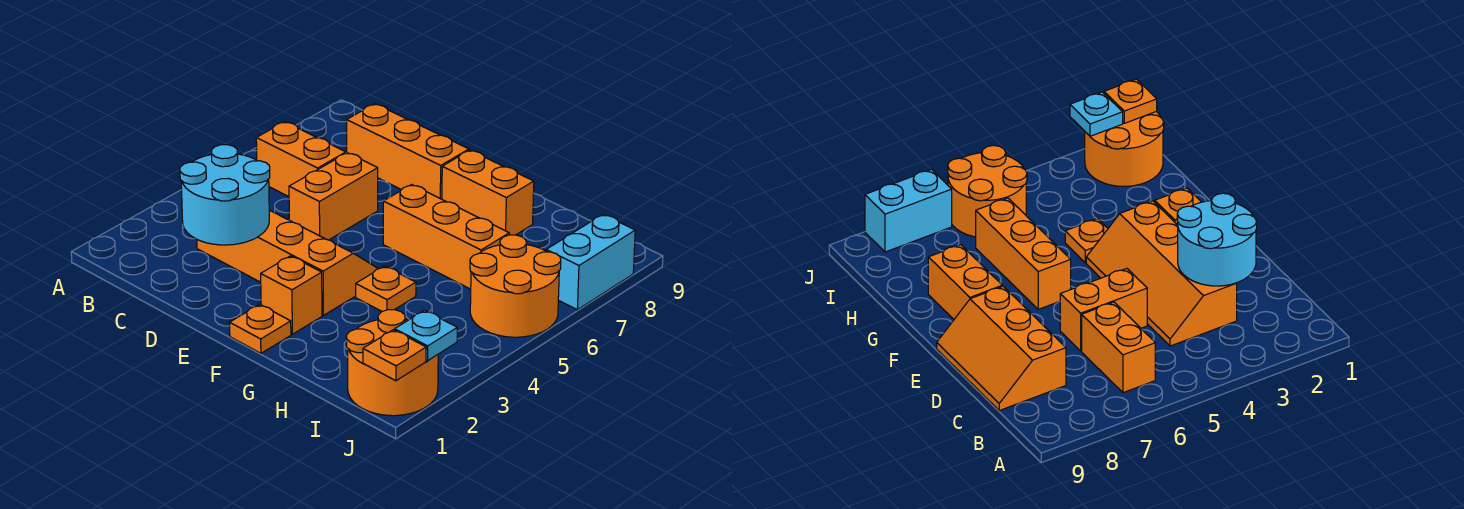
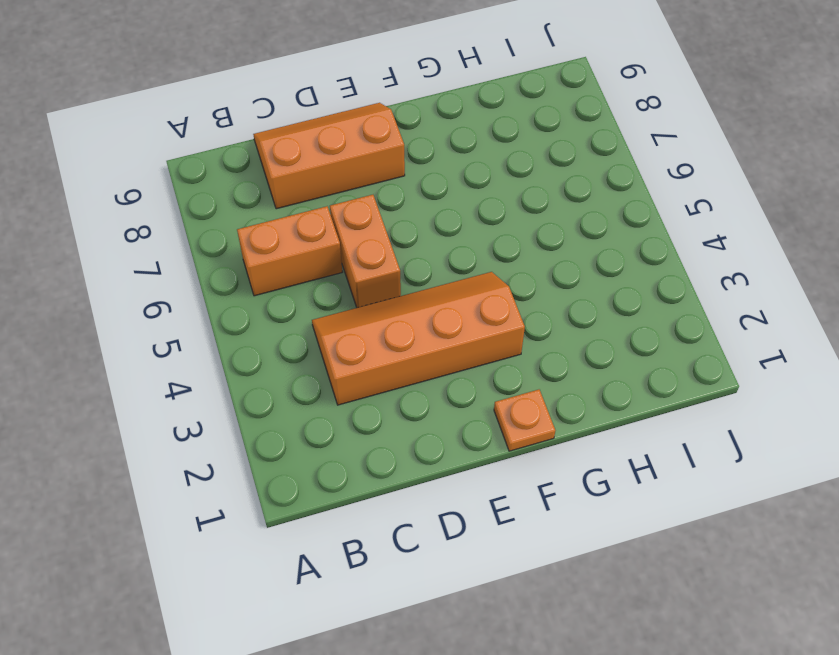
none -> orange 1x1 brick [261,256,322,334]
none -> orange 1x3 brick [383,185,509,289]
none -> orange 1x2 brick [442,150,534,235]

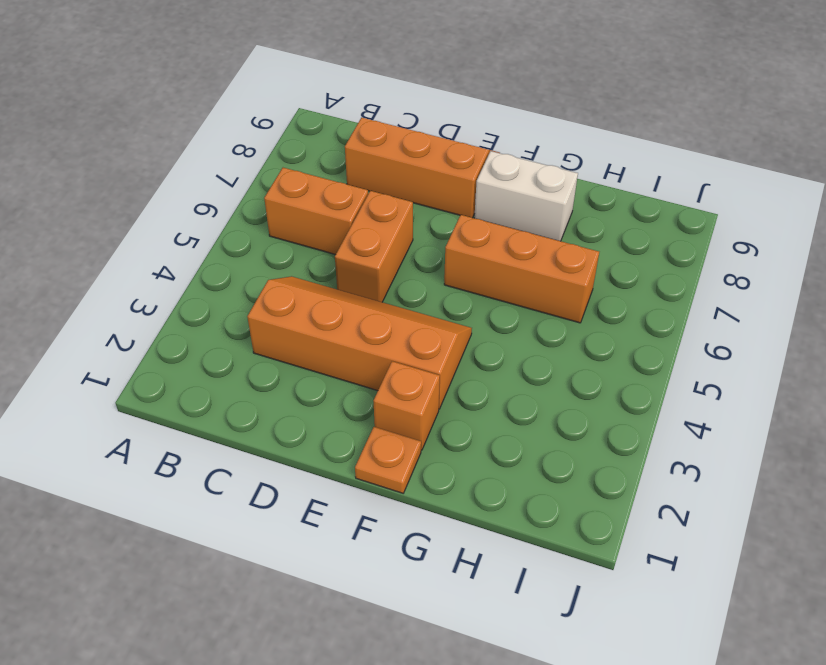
white 1x2 brick [474,151,578,241] -> orange 1x2 brick [442,150,534,235]
none -> orange 1x1 plate [356,266,416,312]
none -> orange 2x2 round brick [346,310,438,416]
none -> orange 2x2 round brick [470,235,561,337]

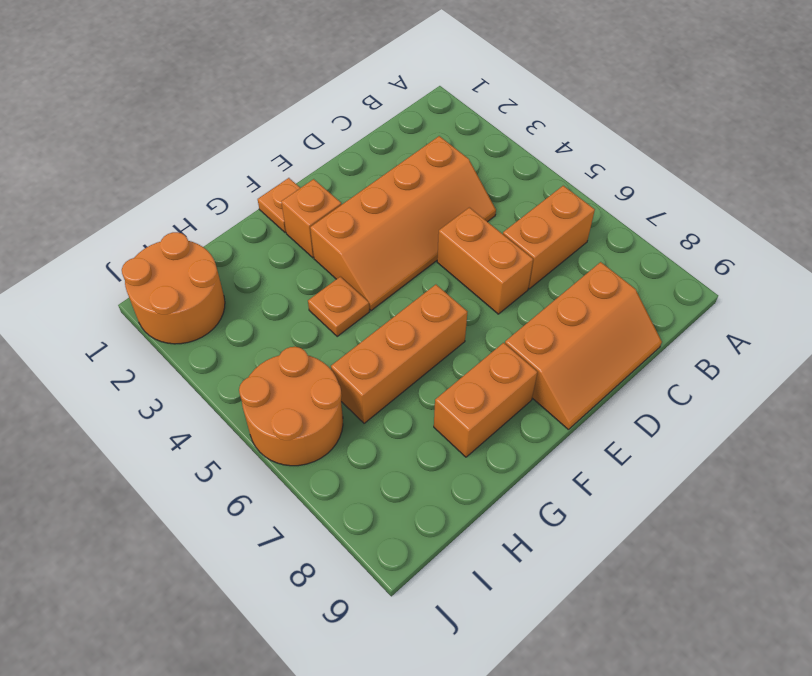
none -> cyan 1x2 brick [546,214,635,310]
none -> cyan 2x2 round brick [180,145,270,245]
none -> orange 1x1 plate [363,330,426,381]

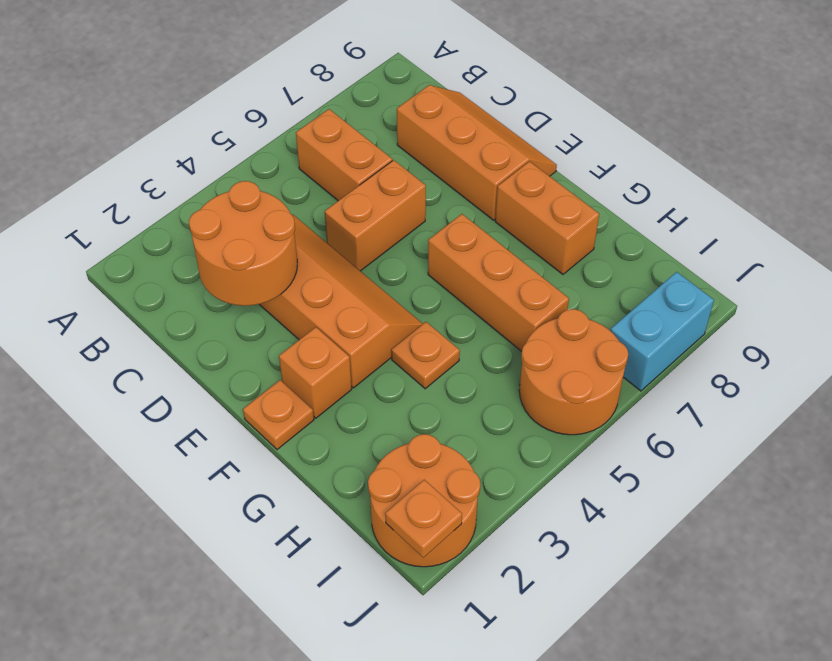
orange 2x2 round brick [189,181,297,306] -> cyan 2x2 round brick [180,145,270,245]
none -> cyan 1x1 plate [395,310,457,361]

